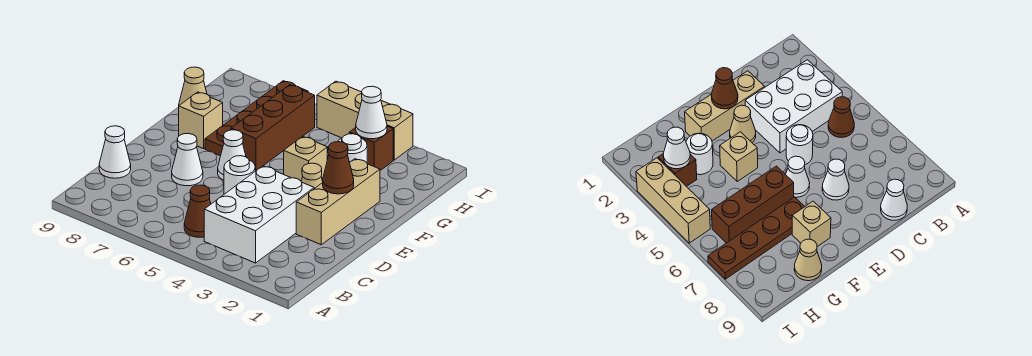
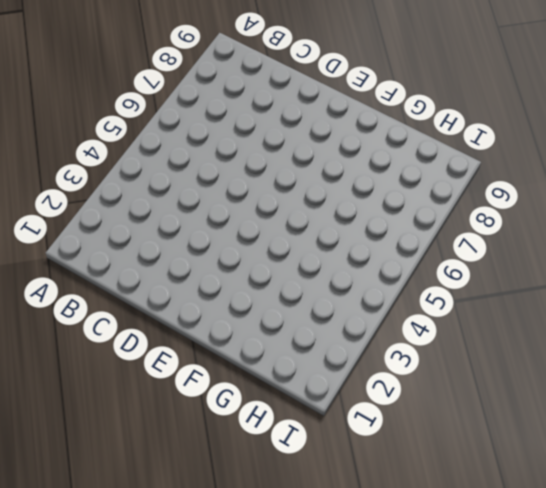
none -> white 2x3 brick [204,166,314,263]
none -> brown 1x1 cone [184,185,211,237]
none -> white 1x1 cone [99,126,131,178]

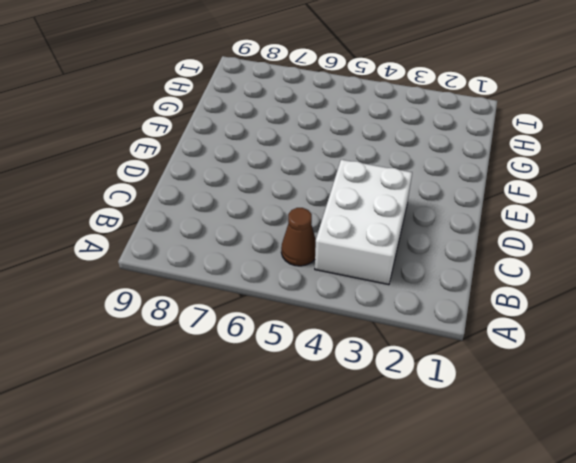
none -> white 1x1 cone [99,126,131,178]
none -> tan 1x3 brick [296,159,380,245]
none -> white 1x1 round brick [224,156,255,194]

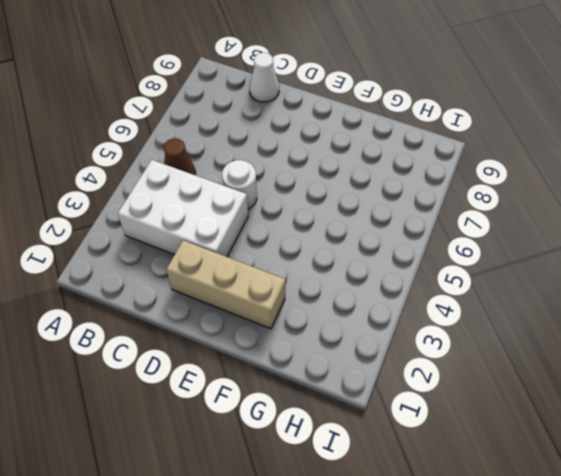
none -> white 1x1 cone [172,133,203,186]
none -> tan 1x1 cone [301,163,323,189]
none -> white 1x1 cone [218,130,246,180]

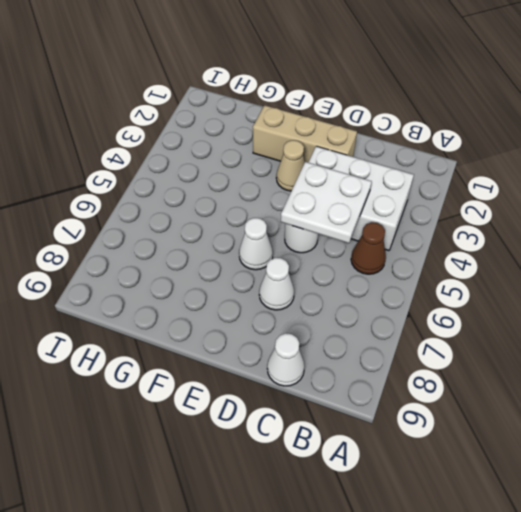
white 2x2 plate [281,162,372,243] -> none
none -> tan 1x1 brick [284,136,327,181]
none -> brown 1x3 brick [231,85,315,171]
none -> brown 1x4 plate [205,81,308,156]

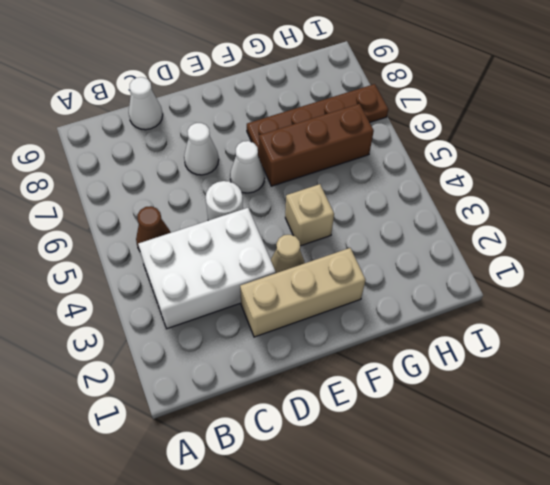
none -> tan 1x1 brick [179,92,223,149]
none -> white 1x1 round brick [337,134,367,163]
none -> tan 1x1 cone [179,67,207,105]

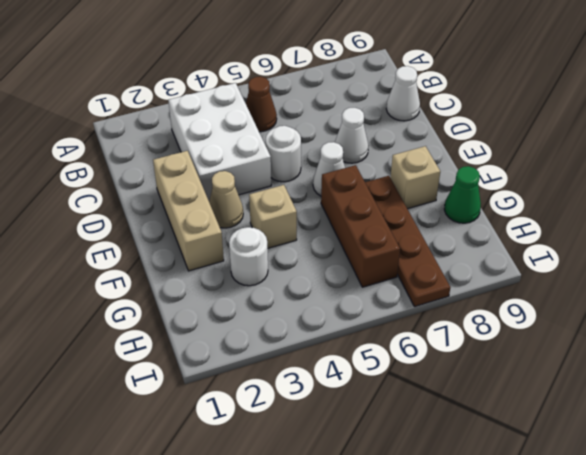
green 1x1 cone [444,166,481,223] -> tan 1x1 cone [179,67,207,105]
none -> brown 1x1 brick [349,126,393,170]
none -> tan 1x3 brick [317,81,413,160]
none -> brown 1x1 cone [323,142,354,194]

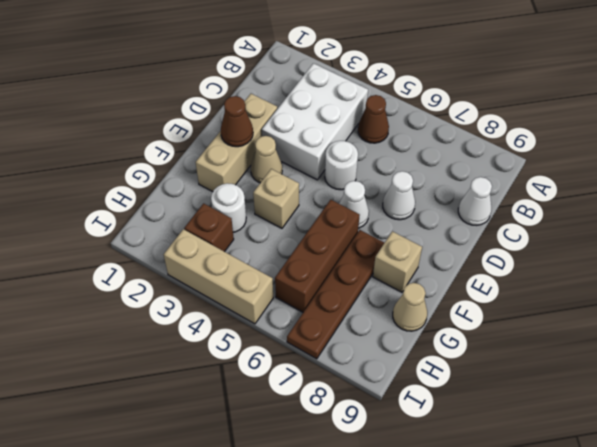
none -> white 1x1 cone [356,86,387,139]

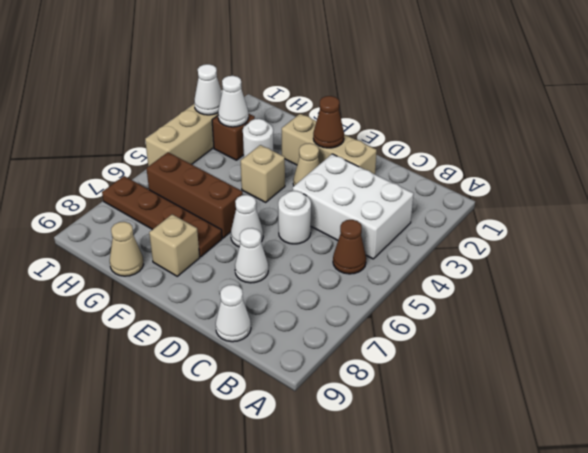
white 1x1 cone [194,64,222,115] -> none

